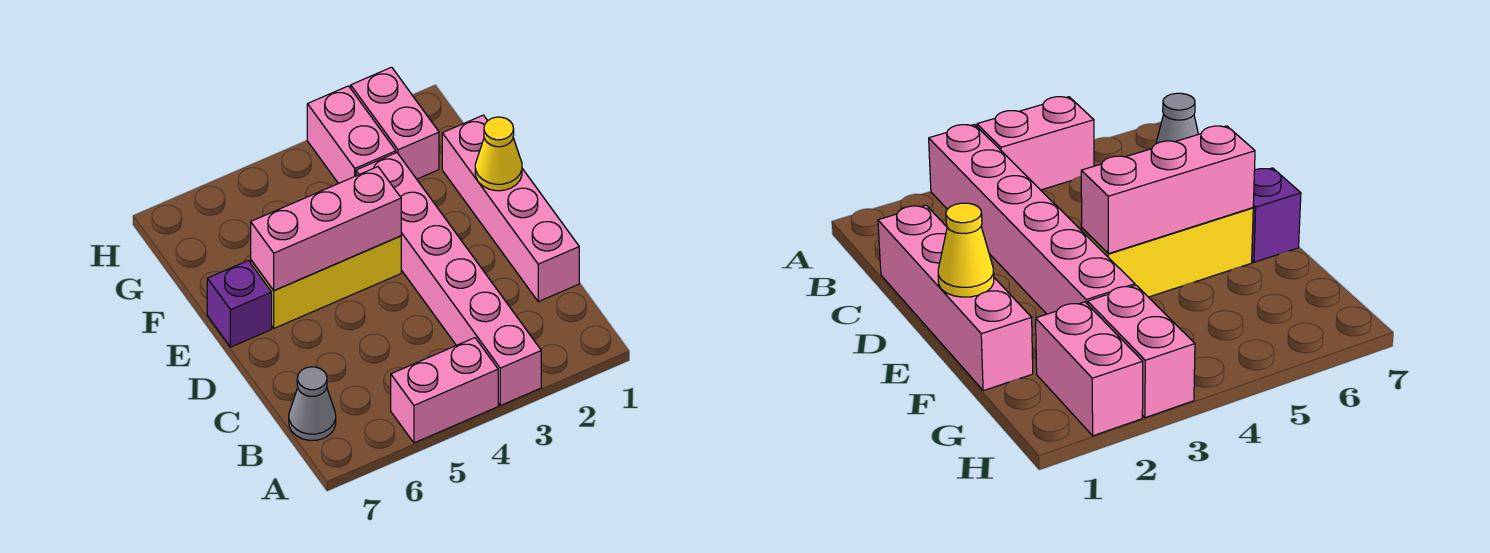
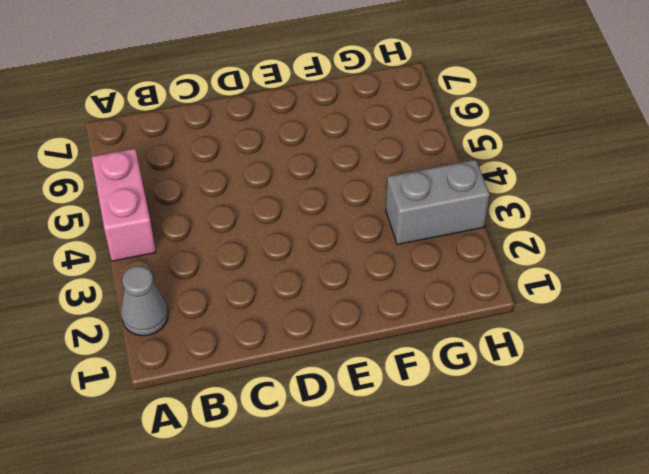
grey 1x1 cone [121,266,168,336] -> grey 1x1 cone moved to [289,367,336,440]
grey 1x2 brick [386,160,490,245] -> pink 1x2 brick [307,86,396,184]
none -> pink 1x6 brick [356,153,541,406]
none -> pink 1x4 brick [442,115,579,302]

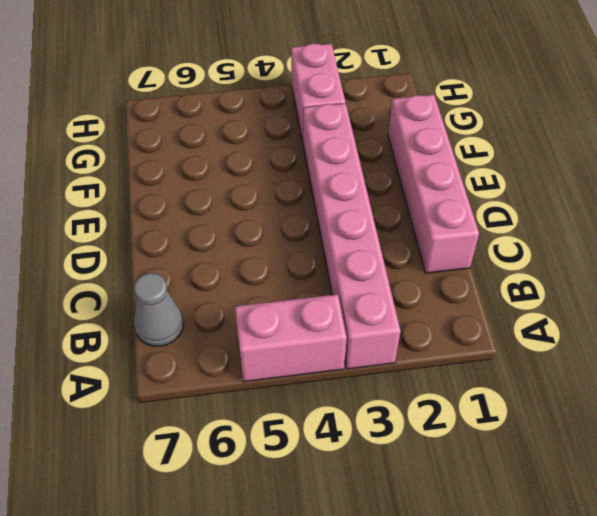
none -> yellow 1x3 brick [251,236,401,328]
none -> purple 1x1 brick [207,261,272,347]

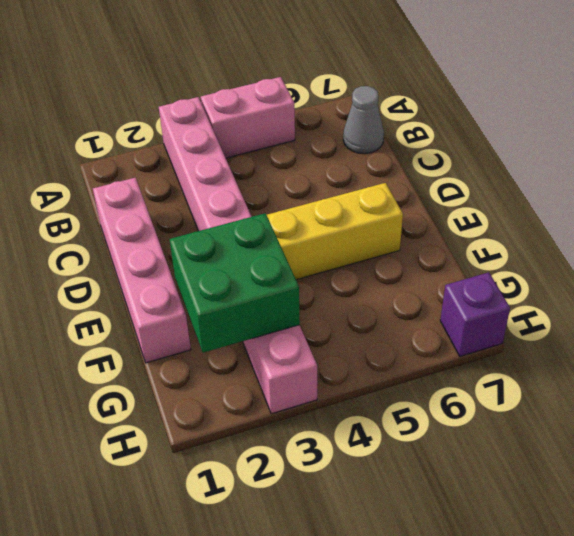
green 2x2 brick [169,213,300,353] -> none
purple 1x1 brick [440,272,510,356] -> purple 1x1 brick moved to [207,261,272,347]
none -> pink 1x2 brick [351,67,439,179]
none -> yellow 1x1 cone [475,117,522,191]

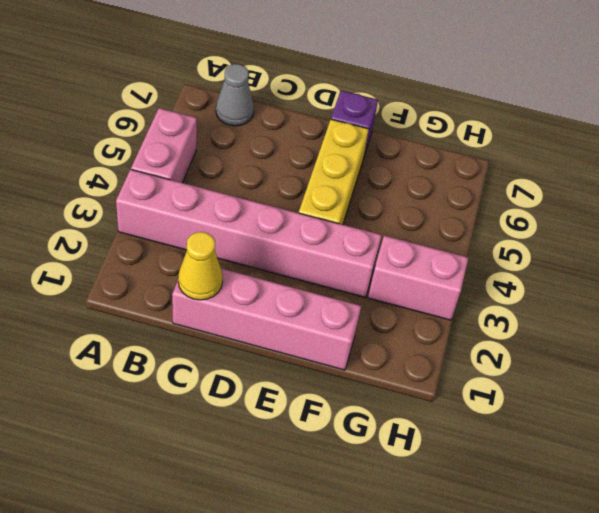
yellow 1x1 cone [178,232,223,300] -> yellow 1x1 cone moved to [475,117,522,191]
none -> pink 1x2 brick [351,67,439,179]
none -> pink 1x3 brick [251,167,401,291]

